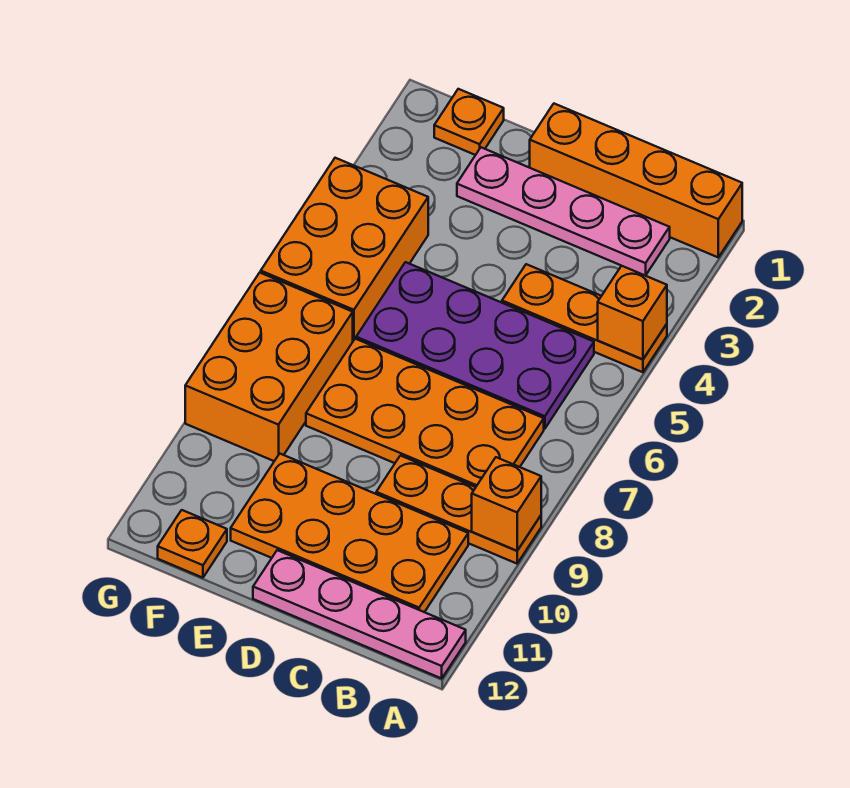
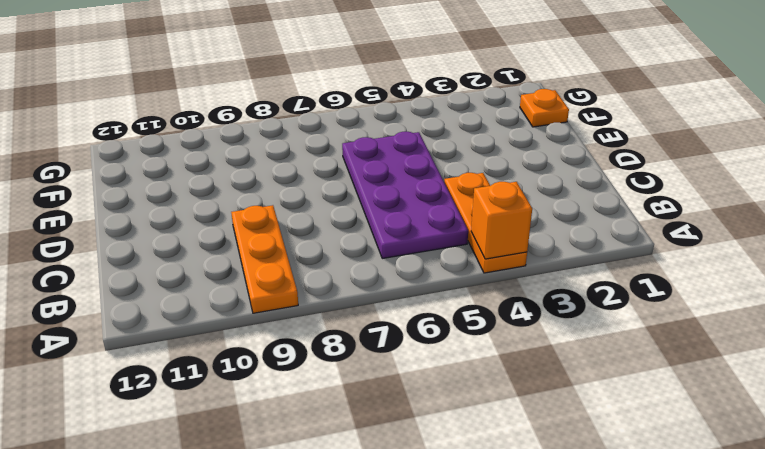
none -> orange 1x4 brick [530,104,742,257]
none -> pink 1x4 plate [253,550,466,678]
none -> pink 1x4 plate [457,147,670,276]

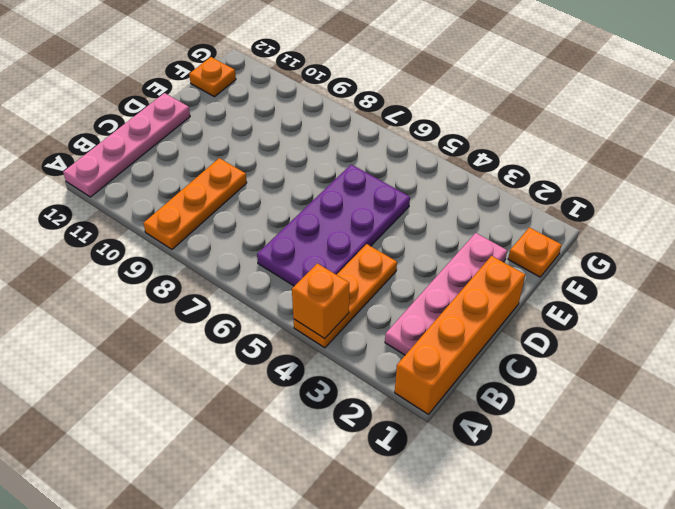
none -> orange 2x4 plate [306,339,544,487]
none -> orange 2x4 plate [231,454,468,612]
none -> orange 2x3 brick [261,158,428,341]

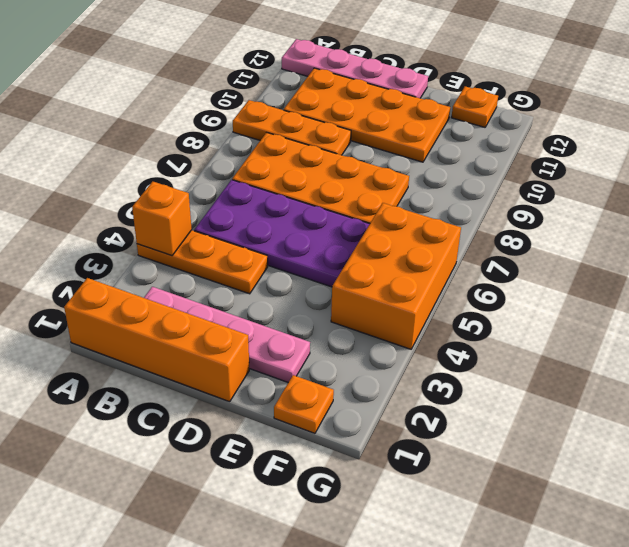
none -> orange 2x3 brick [185,273,353,461]
none -> orange 1x1 brick [472,457,541,551]

